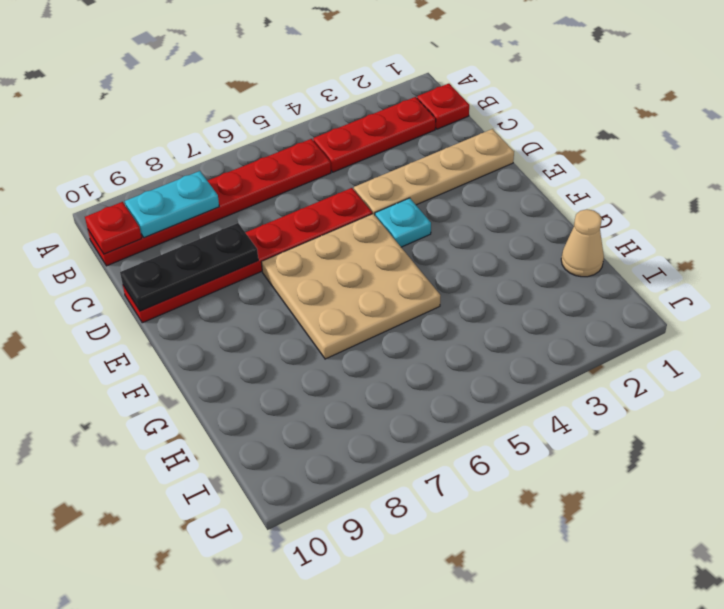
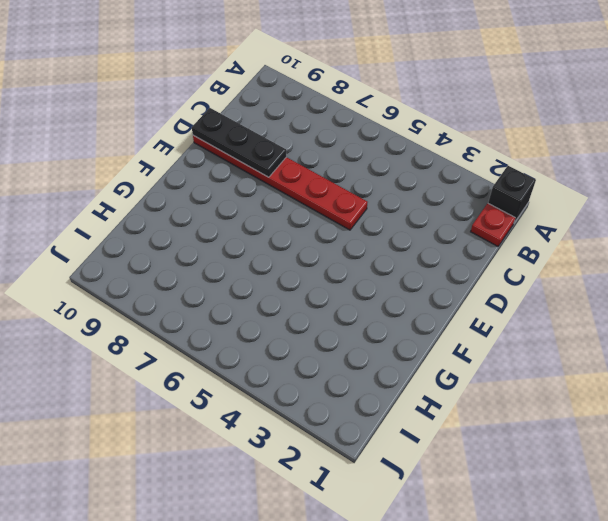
black 1x1 brick [488,166,536,223] -> none
none -> red 1x3 plate [313,97,436,172]
none -> red 1x6 plate [88,139,331,266]

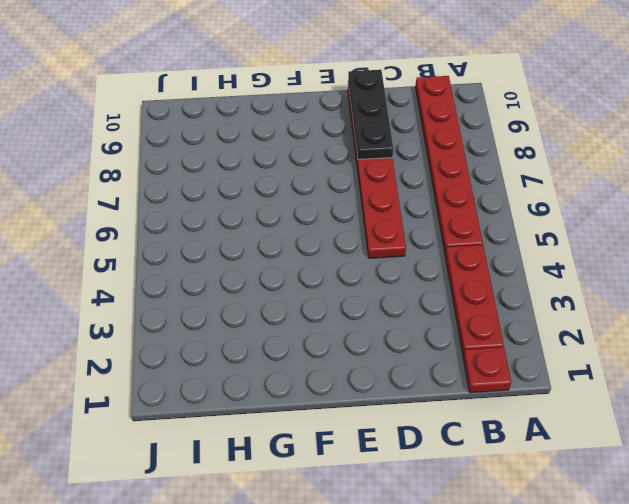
none -> tan 1x4 plate [354,129,514,215]
none -> cyan 1x1 plate [375,198,431,247]

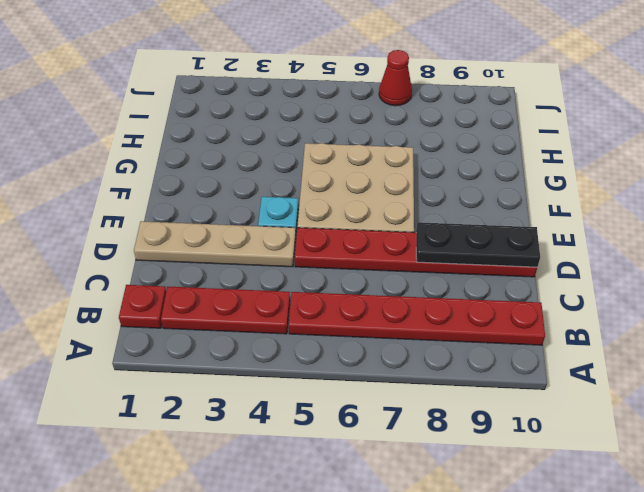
red 1x1 cone [379,50,412,106] -> none
none -> tan 1x1 cone [561,209,604,277]
none -> cyan 1x2 plate [125,171,219,238]

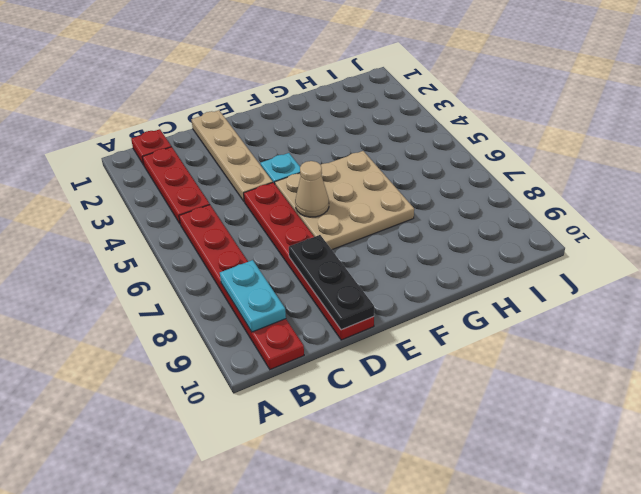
tan 1x1 cone [295,161,329,217] -> tan 1x1 cone moved to [561,209,604,277]
none -> red 1x1 plate [85,202,142,254]

